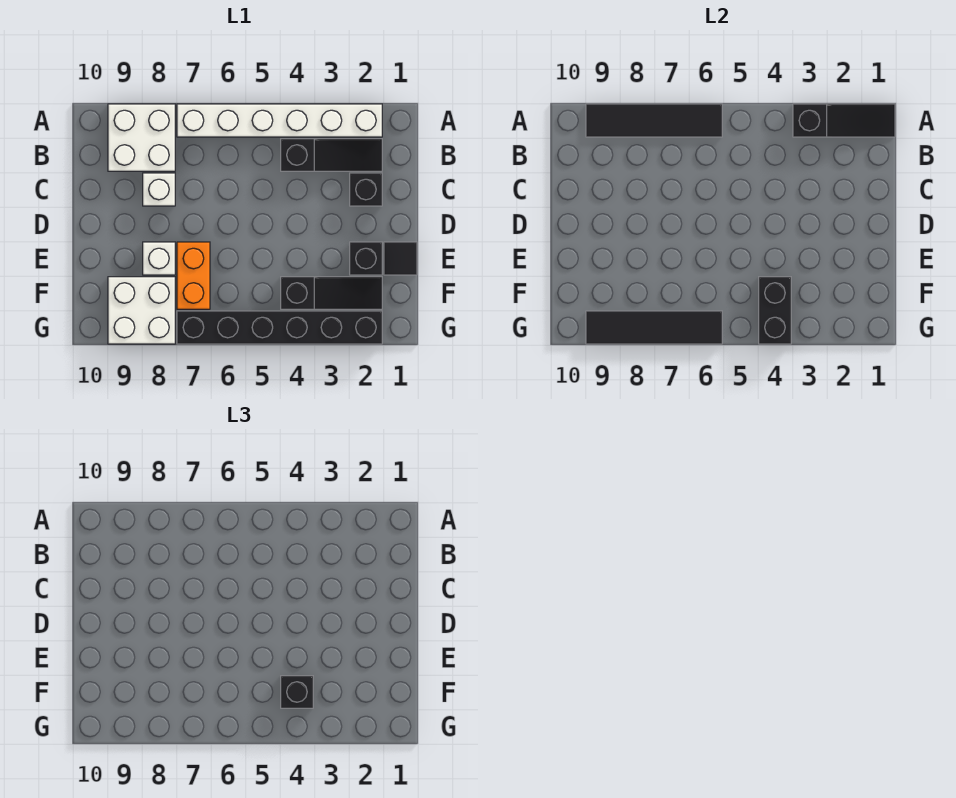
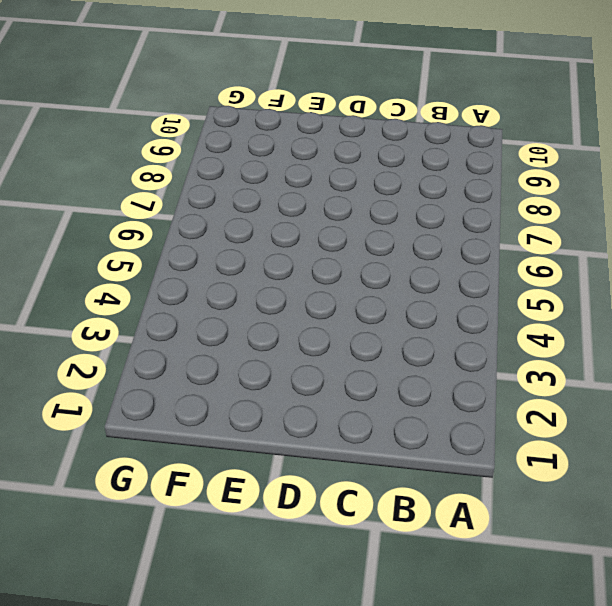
none -> white 1x6 brick [177,104,382,137]
none -> white 2x2 brick [108,104,175,171]
none -> black 1x3 slope [281,139,382,171]

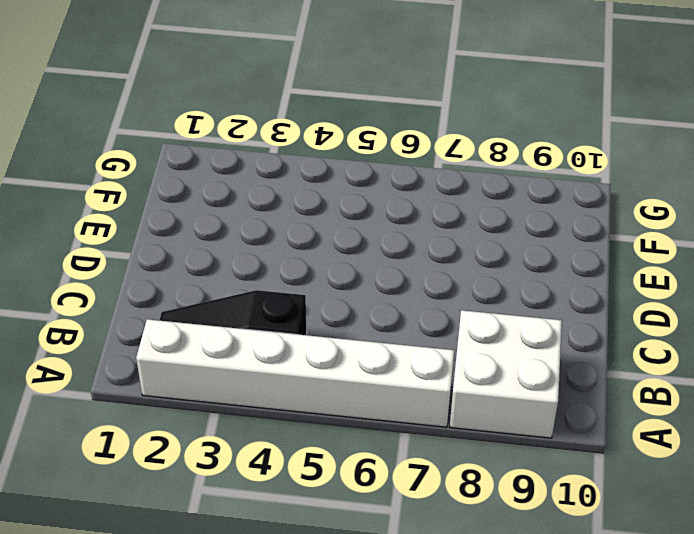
none -> black 1x1 brick [350,173,382,206]
none -> white 1x1 brick [143,173,175,206]
none -> black 1x1 tile [384,242,417,275]

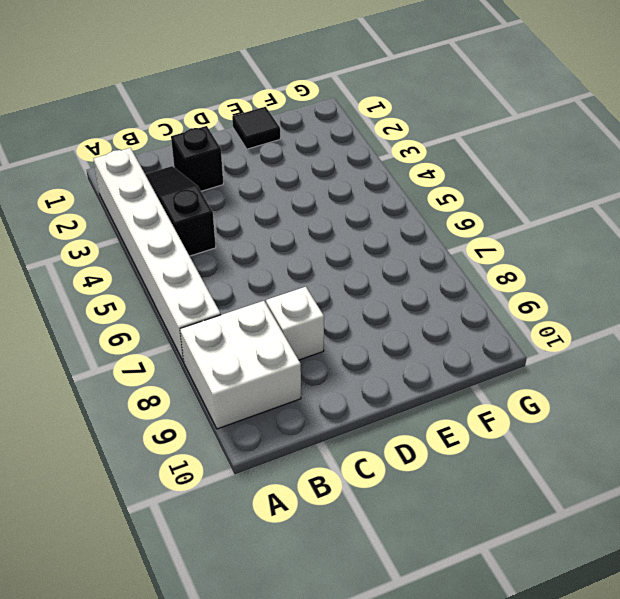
none -> black 1x1 brick [350,242,382,275]
none -> orange 1x2 brick [177,242,210,309]
none -> white 1x1 brick [143,242,175,275]

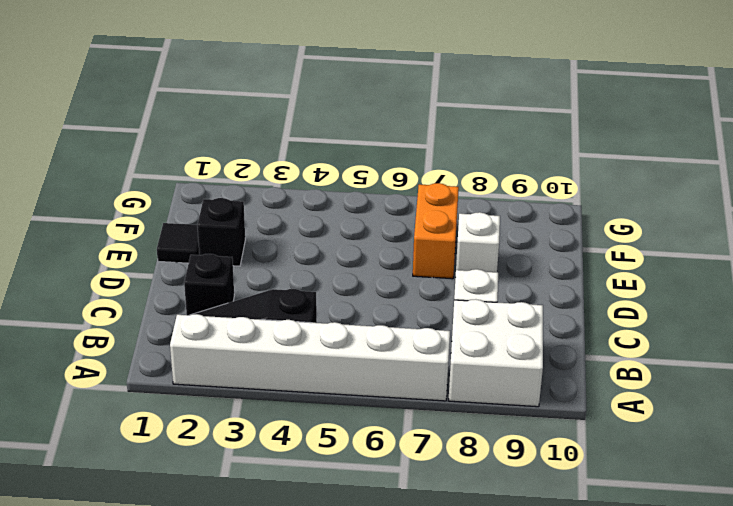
none -> black 1x3 slope [281,277,382,309]
none -> white 2x2 brick [108,277,175,344]
none -> black 1x6 brick [177,311,382,344]

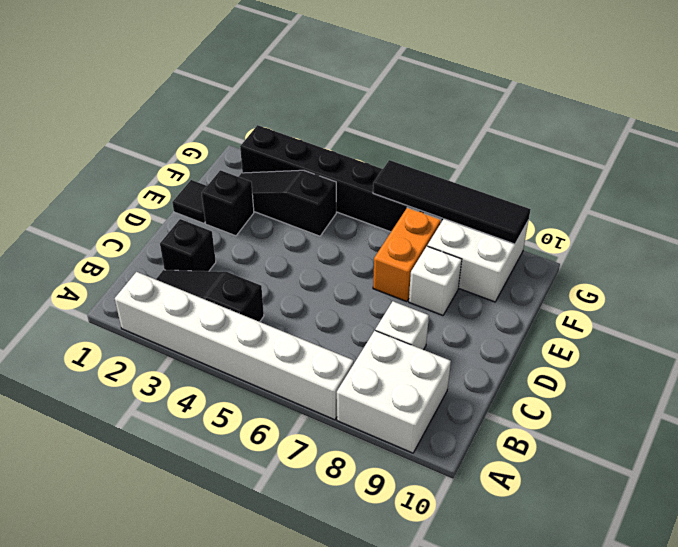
none -> black 1x3 slope [793,104,895,137]
none -> black 1x4 tile [586,104,722,137]
none -> black 1x2 brick [759,277,791,344]

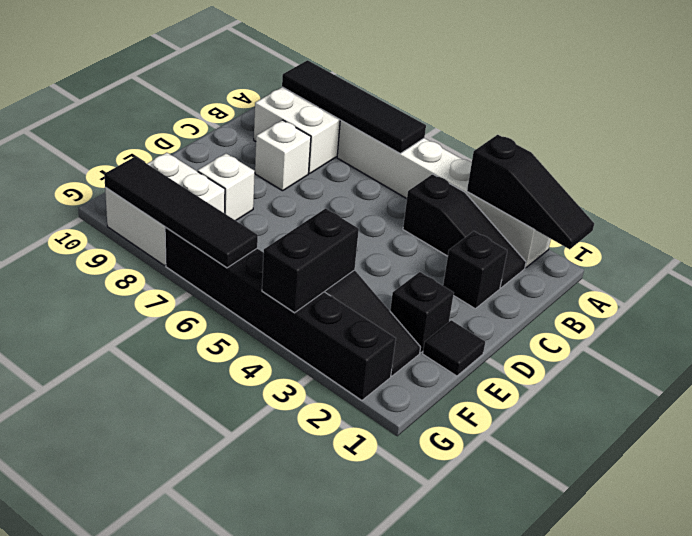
none -> orange 1x2 brick [177,242,210,309]
none -> black 1x1 brick [281,676,313,708]

